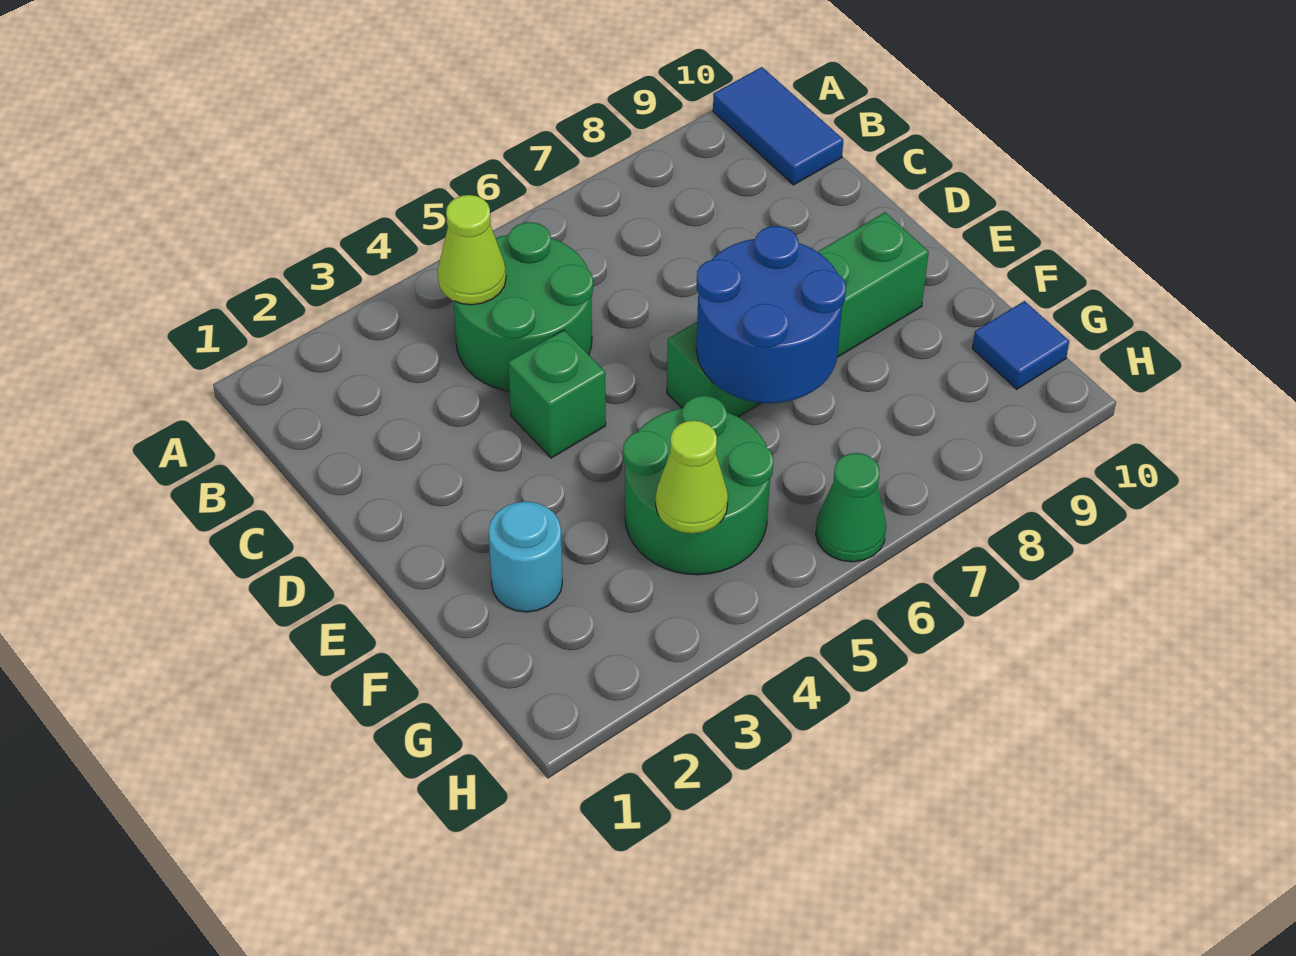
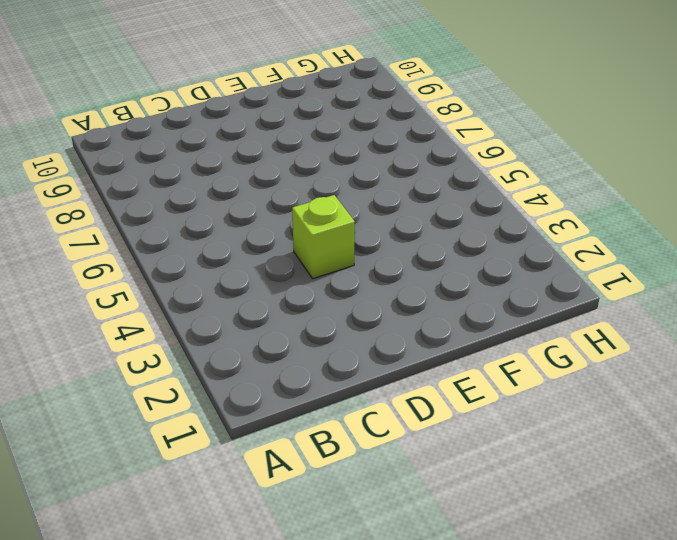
lime 1x1 brick [292,195,355,279] -> green 1x1 brick [508,330,606,458]
none -> blue 1x2 tile [713,67,843,185]
none -> green 2x2 round brick [453,222,593,391]

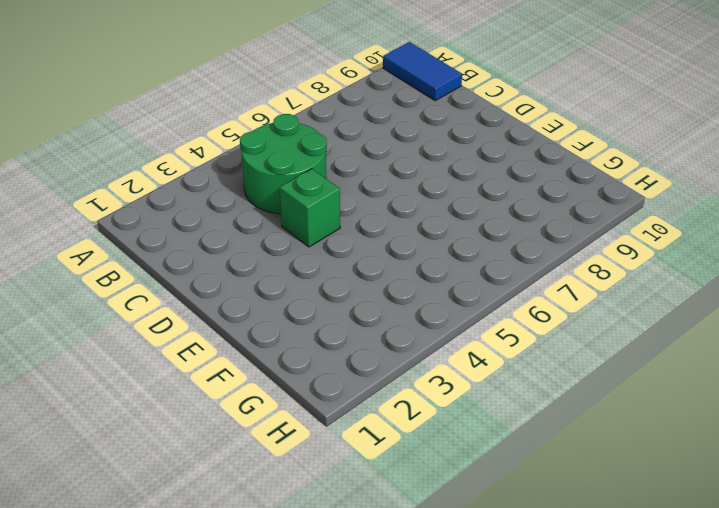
none -> green 1x4 brick [667,212,929,417]
none -> cyan 1x1 round brick [489,502,562,612]

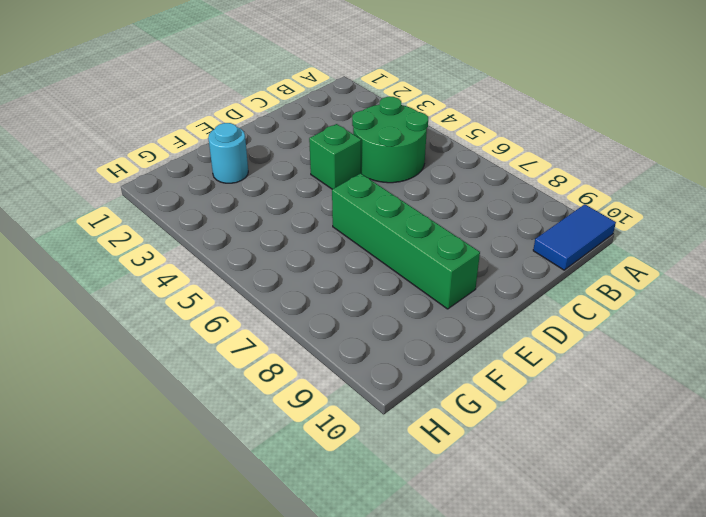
none -> green 2x2 round brick [623,396,773,575]
none -> blue 1x1 tile [972,301,1069,389]

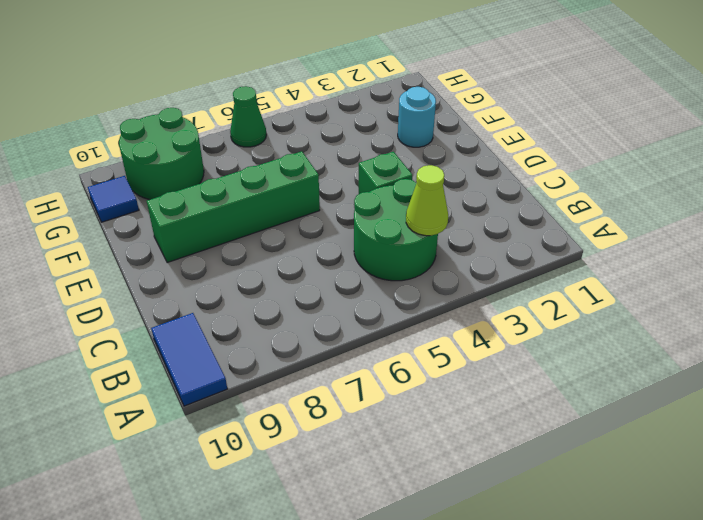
green 2x2 round brick [119,108,204,199] -> green 2x2 round brick moved to [623,396,773,575]
none -> blue 2x2 round brick [696,226,846,403]
none -> lime 1x1 cone [656,421,728,533]

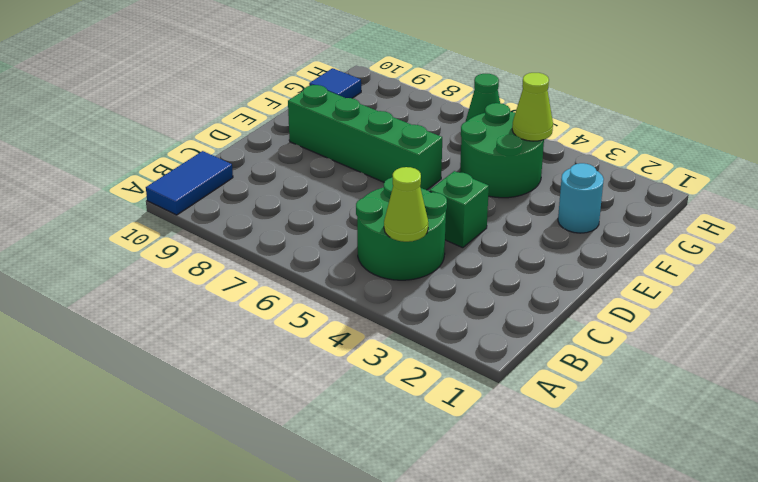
none -> blue 2x2 round brick [696,226,846,403]

